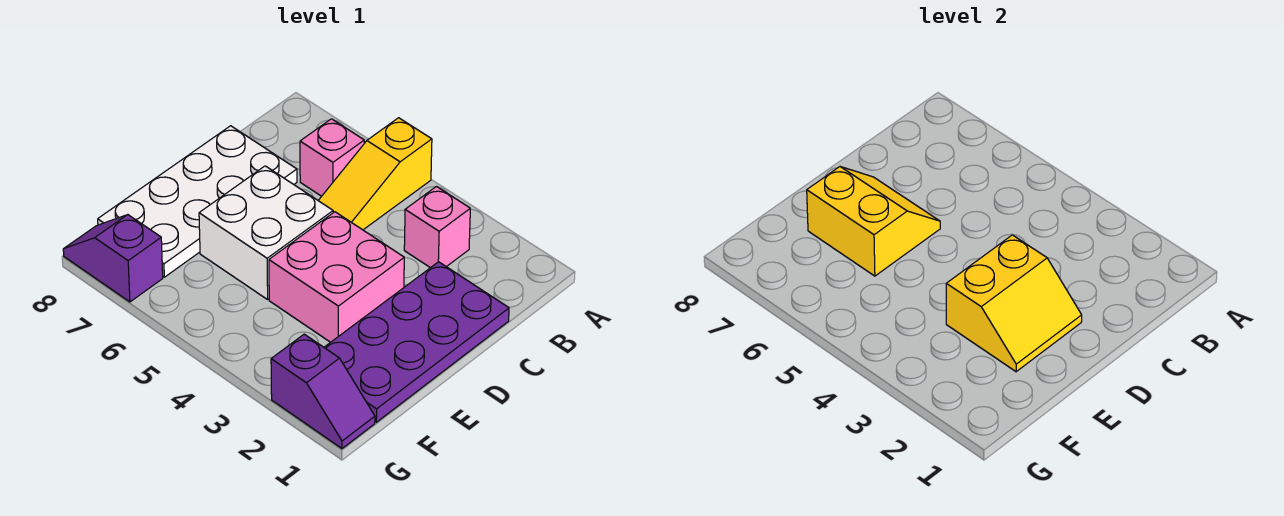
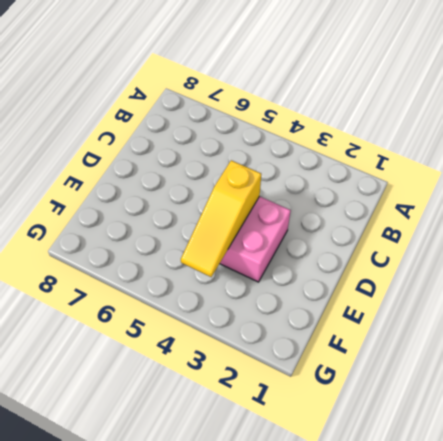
yellow 1x3 slope [181,160,261,277] -> yellow 1x3 slope moved to [318,118,432,230]
none -> pink 1x1 brick [404,187,470,268]
none -> pink 1x1 brick [300,119,364,196]

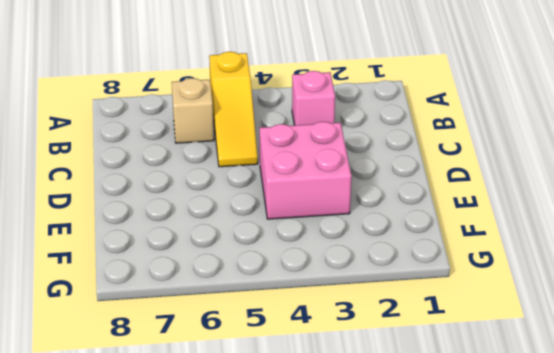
tan 1x1 brick [172,78,214,143] -> pink 1x1 brick [300,119,364,196]
none -> purple 2x4 plate [324,262,509,422]
none -> white 2x4 plate [98,126,297,277]

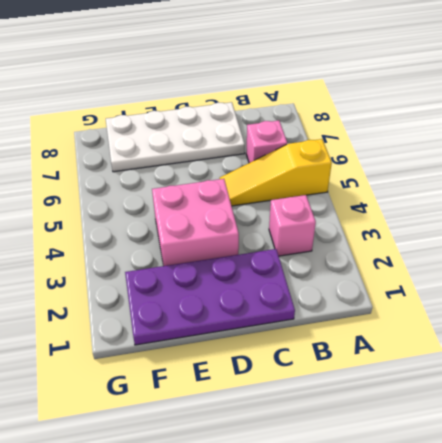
none -> white 2x2 brick [199,166,333,299]
none -> purple 1x2 slope [271,334,375,448]

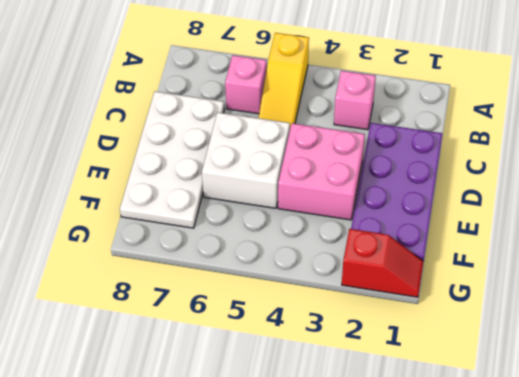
red 1x2 slope [342,229,424,297] -> purple 1x2 slope [271,334,375,448]
none -> purple 1x2 slope [63,215,163,302]
none -> yellow 2x2 slope [946,235,1082,372]

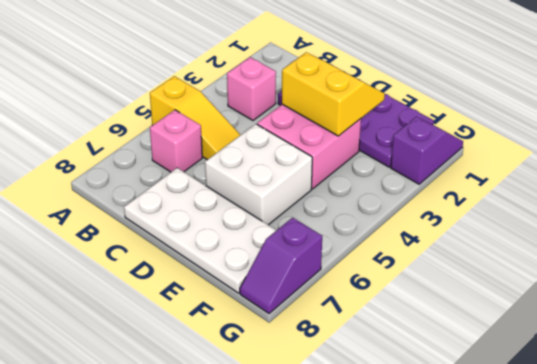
none -> yellow 2x2 slope [807,167,940,276]

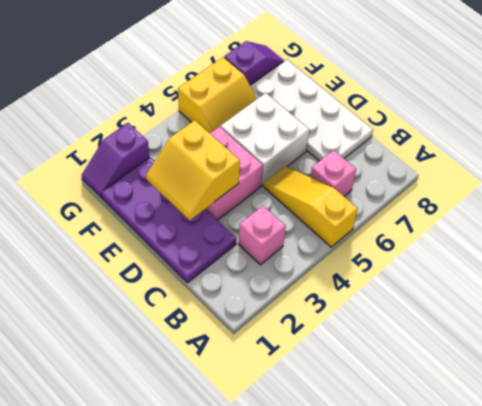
yellow 2x2 slope [178,57,257,133] -> yellow 2x2 slope moved to [807,167,940,276]

